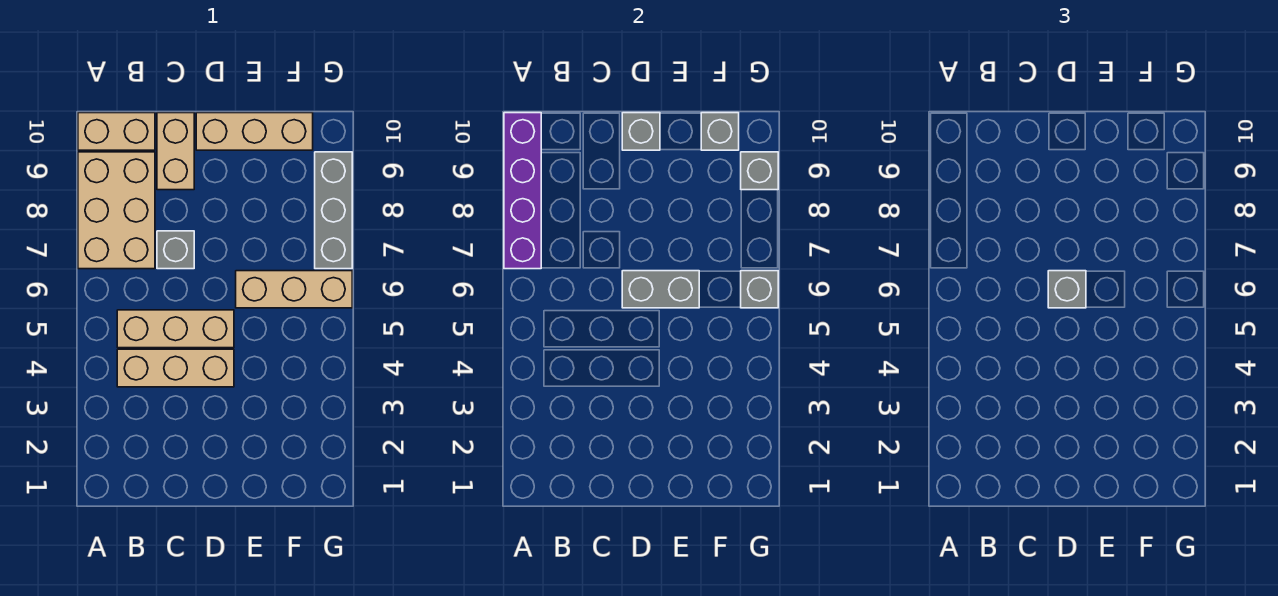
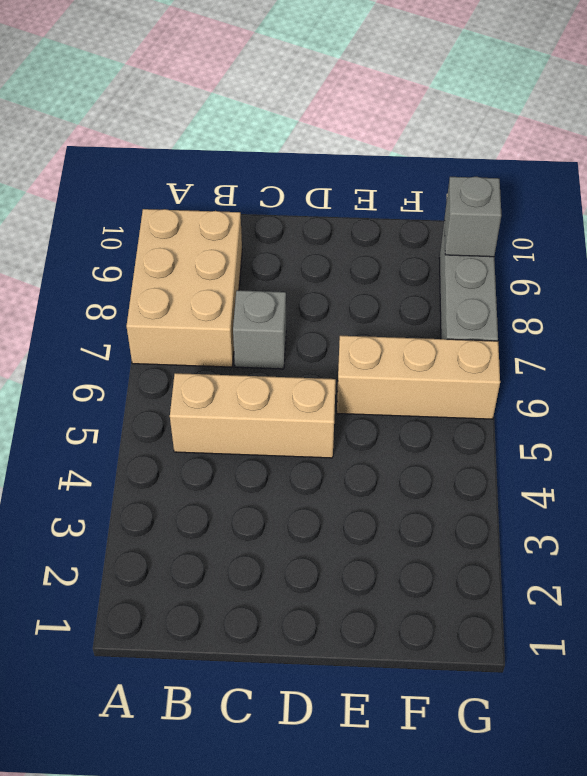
none -> tan 1x2 brick [78,113,155,150]
none -> tan 1x3 brick [117,349,234,387]
none -> tan 1x2 brick [157,113,194,190]

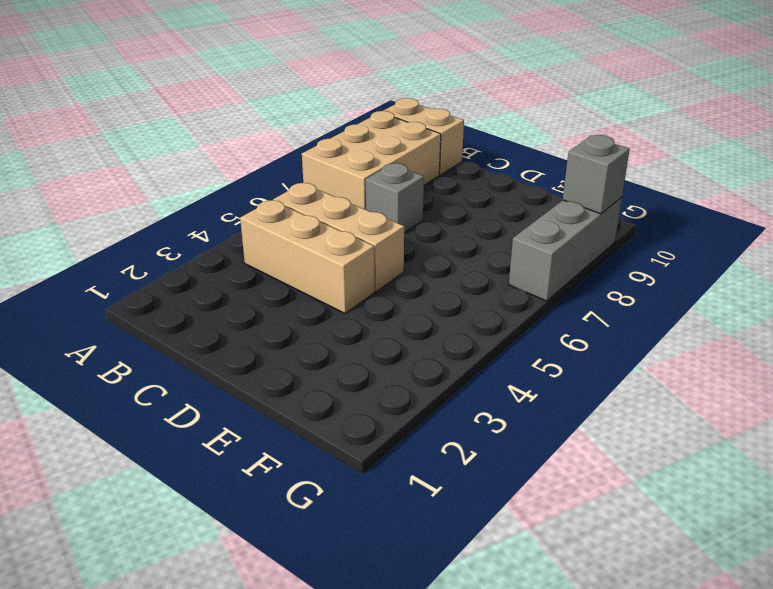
none -> tan 1x2 brick [157,113,194,190]
none -> tan 1x3 brick [196,113,313,150]
none -> tan 1x3 brick [236,271,352,308]

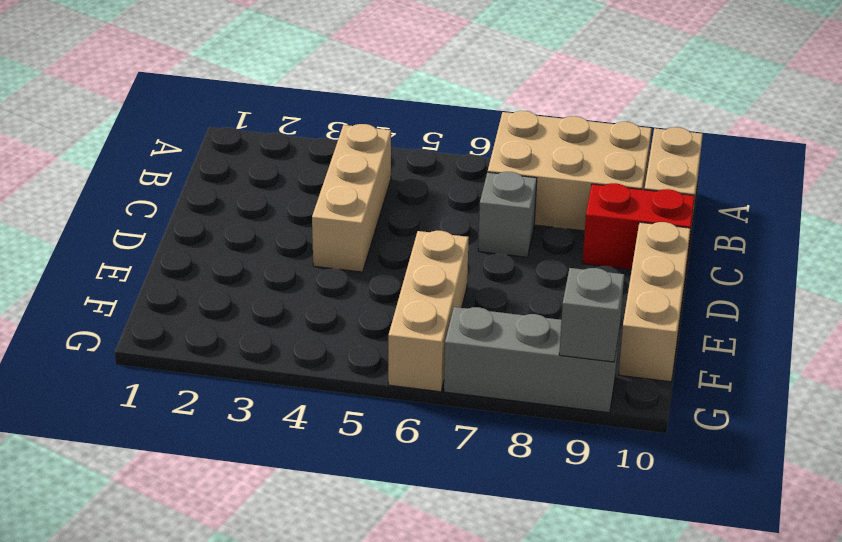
red 1x2 brick [582,183,695,269] -> tan 1x2 brick [157,113,194,190]
none -> tan 1x3 brick [117,310,234,348]
none -> purple 1x4 brick [504,113,541,269]
none -> grey 1x2 brick [622,271,699,308]

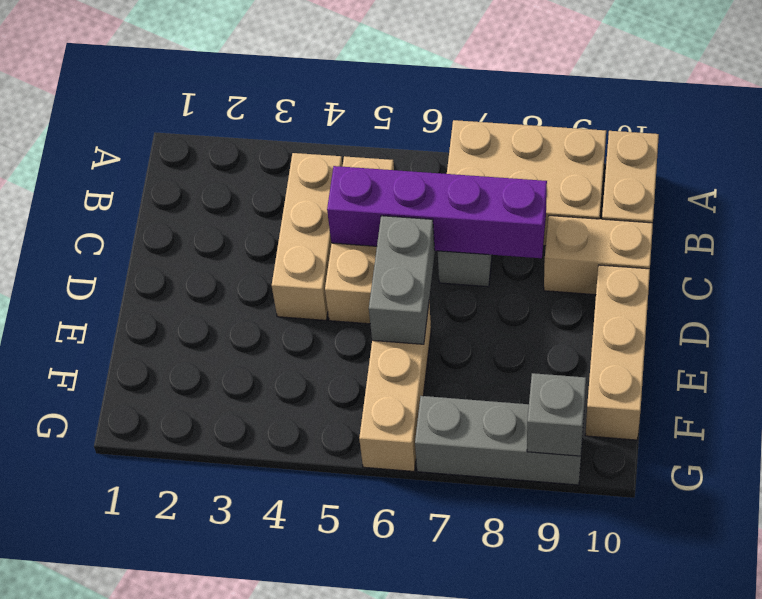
purple 1x4 brick [327,166,547,258] -> purple 1x4 brick moved to [504,113,541,269]
none -> grey 1x1 brick [622,113,660,150]
none -> grey 1x1 brick [701,113,739,150]
none -> grey 1x1 brick [741,271,778,308]

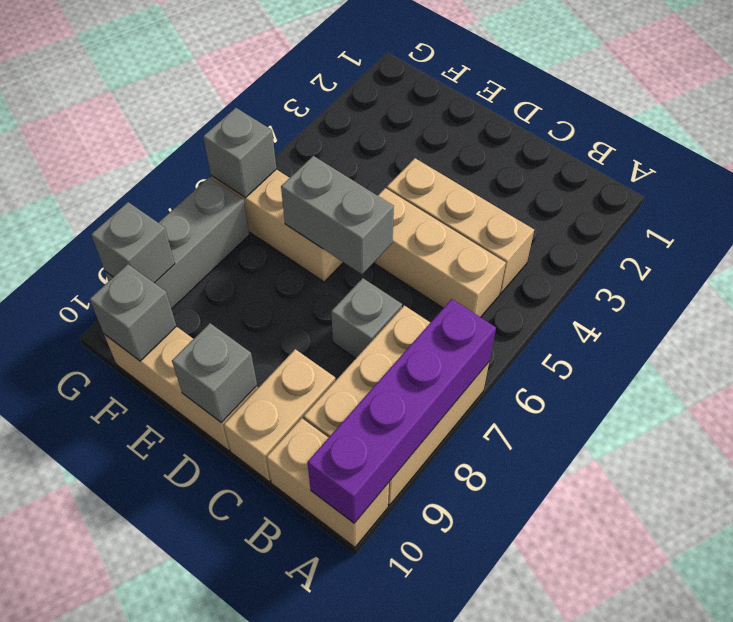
none -> grey 1x1 brick [1048,271,1086,308]

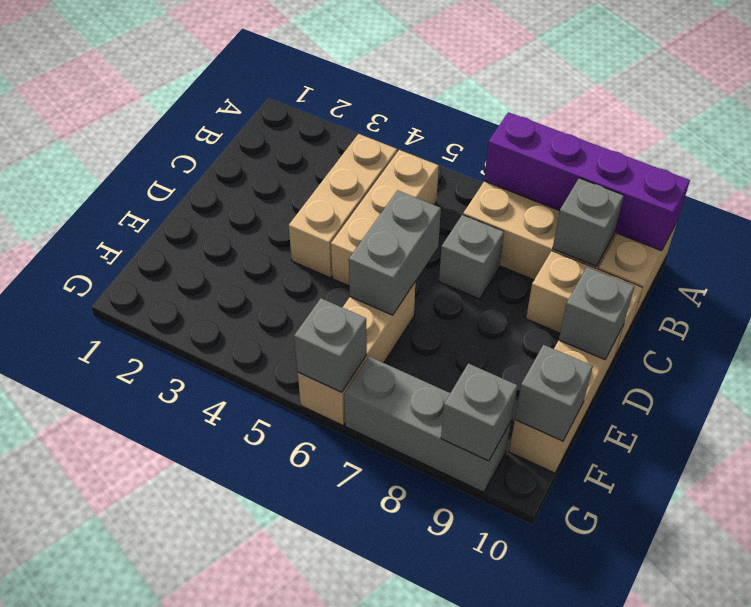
grey 1x1 brick [553,178,624,266] -> grey 1x1 brick moved to [1048,271,1086,308]

